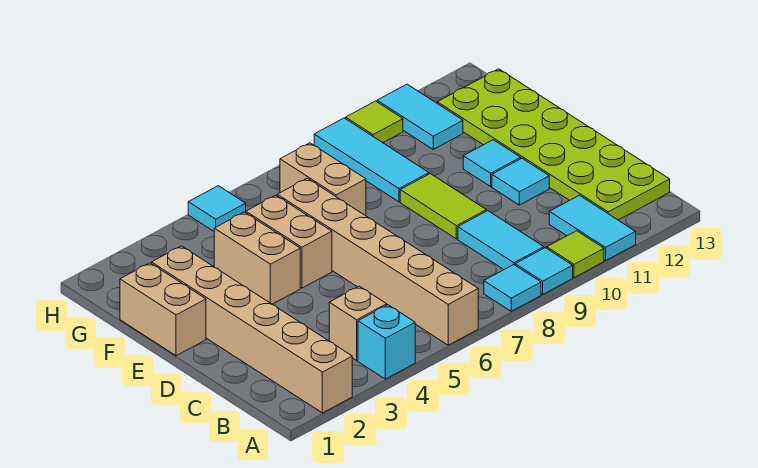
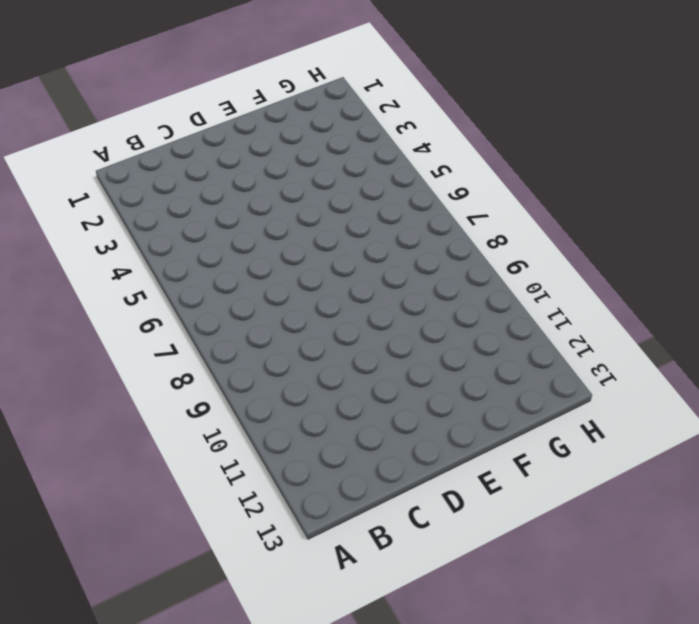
none -> tan 1x6 brick [151,246,352,413]
none -> cyan 1x1 brick [358,305,415,379]
none -> tan 1x6 brick [277,178,478,345]

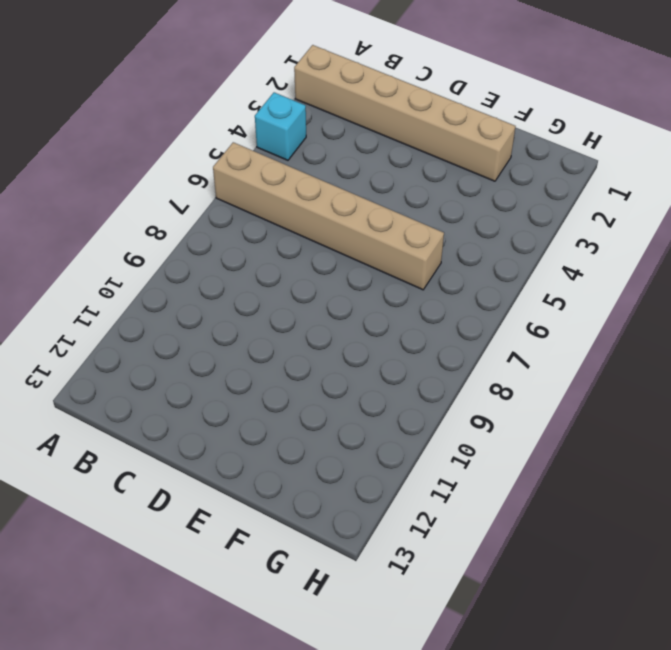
none -> cyan 1x1 tile [484,265,541,311]
none -> cyan 1x1 tile [515,248,573,294]
none -> lime 1x1 tile [547,231,604,278]

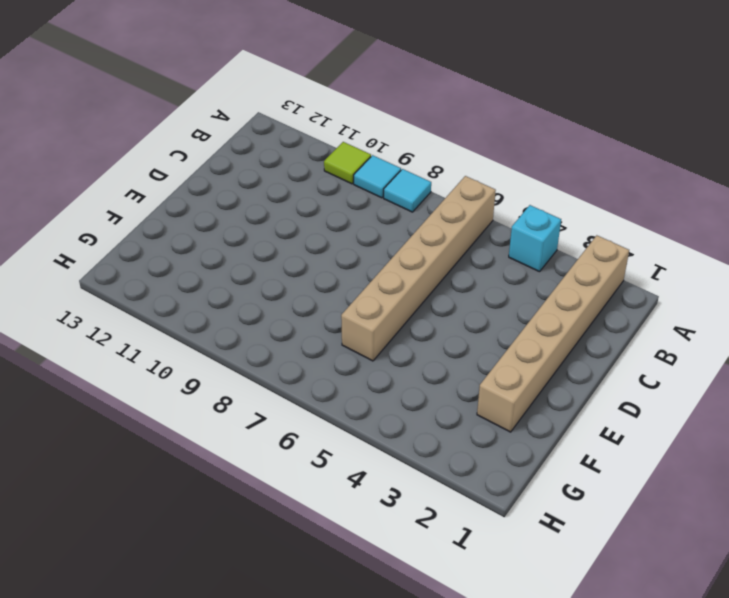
none -> cyan 1x2 tile [549,195,636,261]
none -> tan 1x1 brick [329,286,387,360]
none -> cyan 1x2 tile [458,211,544,270]

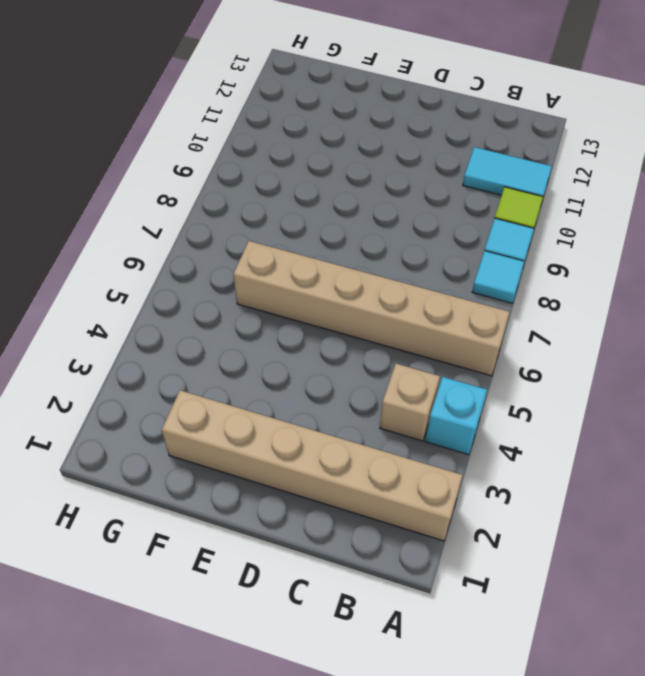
none -> cyan 1x2 tile [458,211,544,270]
none -> lime 2x6 plate [437,69,670,220]
none -> lime 1x2 tile [400,174,486,239]

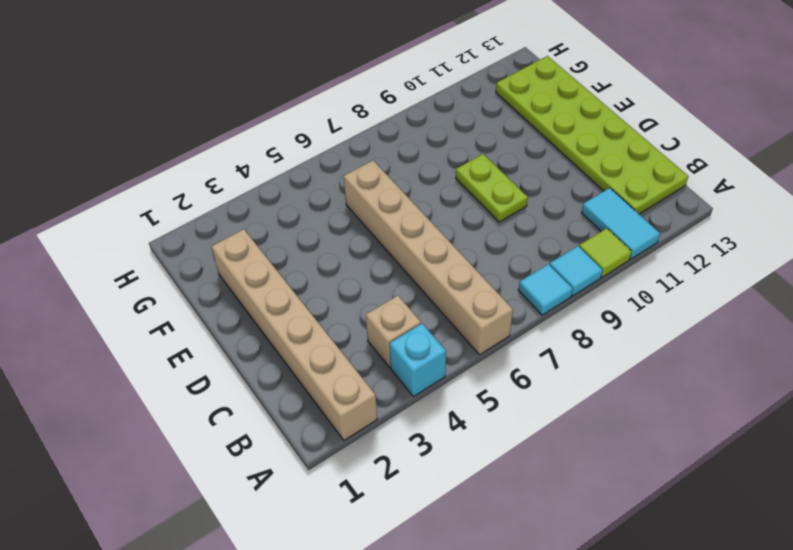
lime 1x2 plate [456,154,528,222] -> lime 1x2 tile [400,174,486,239]
none -> cyan 1x2 tile [458,211,544,270]
none -> cyan 1x1 tile [492,158,549,205]
none -> tan 1x2 brick [120,263,206,356]

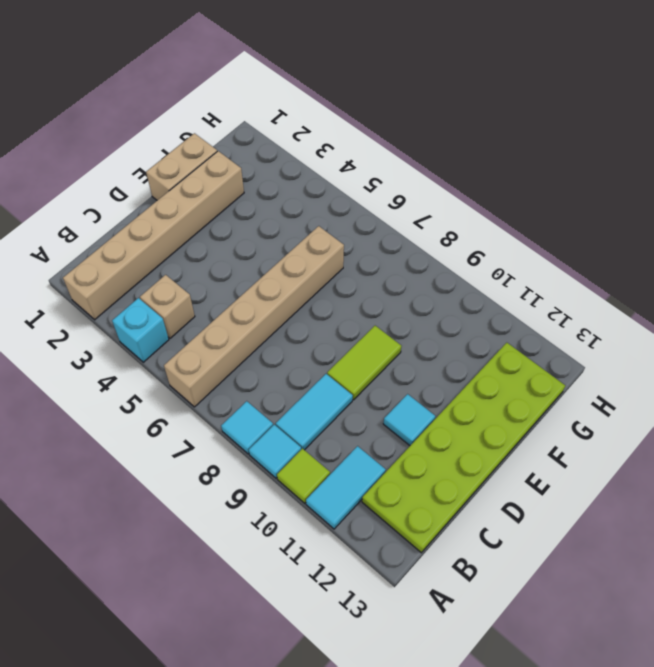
none -> tan 1x2 brick [214,212,300,304]
none -> tan 1x2 brick [246,195,332,288]
none -> cyan 1x1 tile [463,140,521,186]

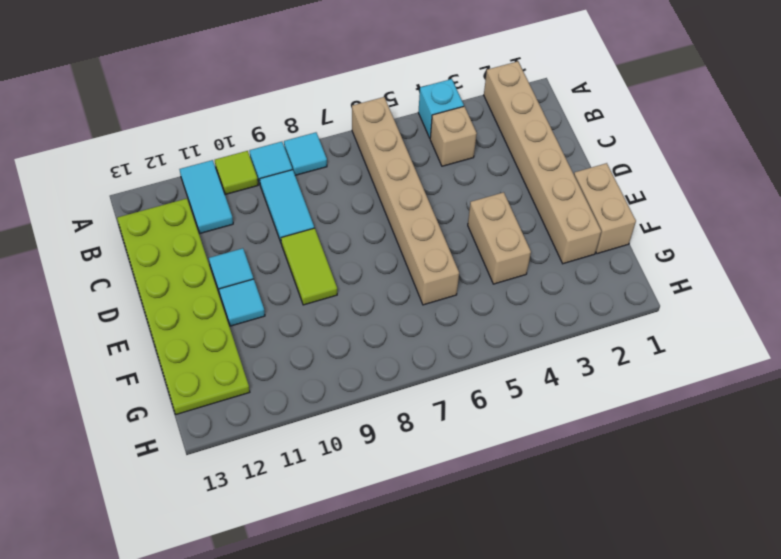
none -> tan 1x2 brick [246,195,332,288]
none -> tan 1x2 brick [280,143,366,216]
none -> cyan 1x3 tile [314,118,429,202]

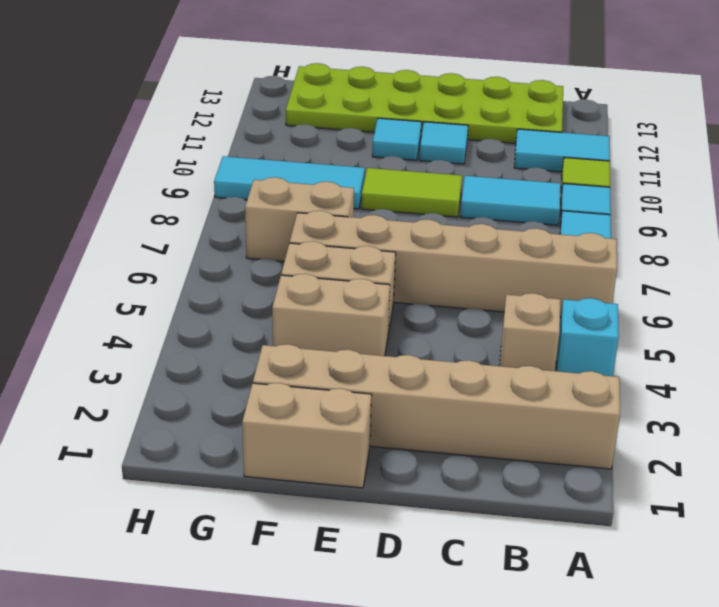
none -> cyan 1x2 tile [377,84,463,149]
none -> cyan 1x1 tile [188,186,246,231]
none -> lime 1x1 tile [346,101,403,143]

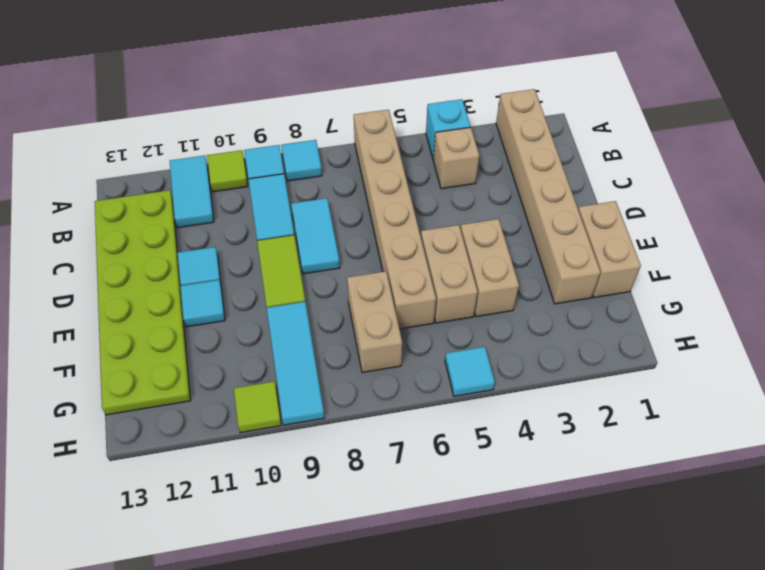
cyan 1x2 tile [291,198,340,274] -> cyan 1x2 tile moved to [377,84,463,149]

